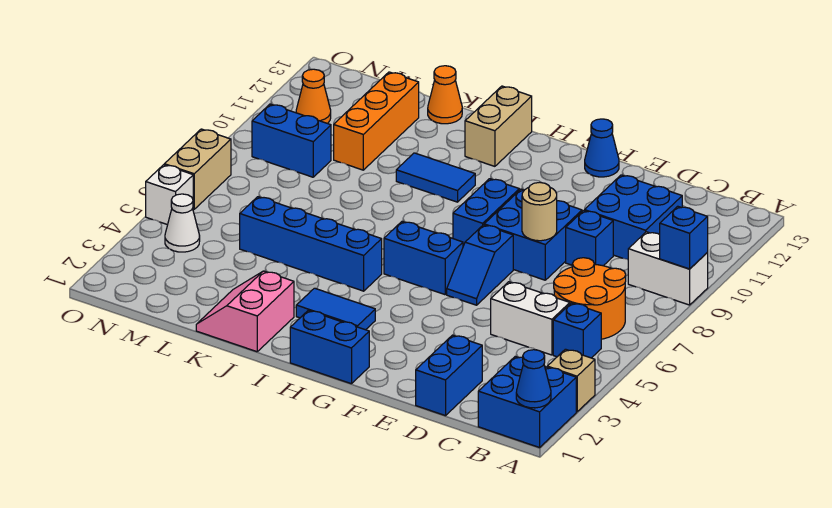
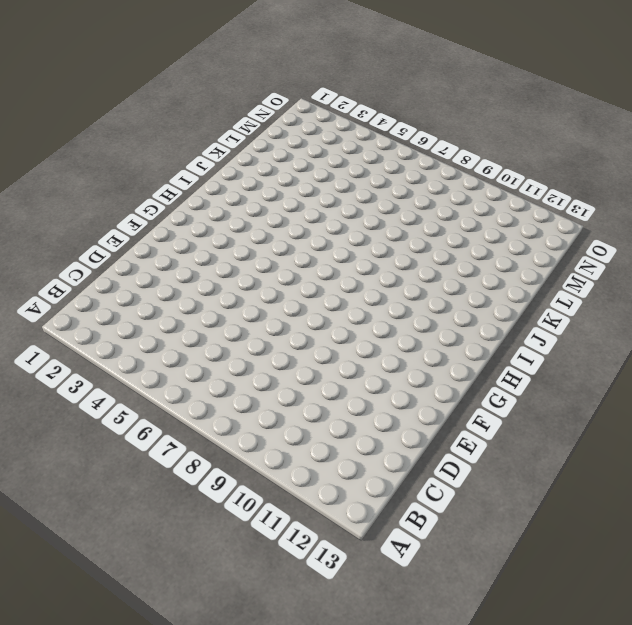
none -> blue 2x2 brick [478,357,576,447]
none -> tan 1x1 brick [547,349,595,412]
none -> white 1x2 brick [628,232,708,305]
none -> blue 1x1 brick [553,303,601,358]

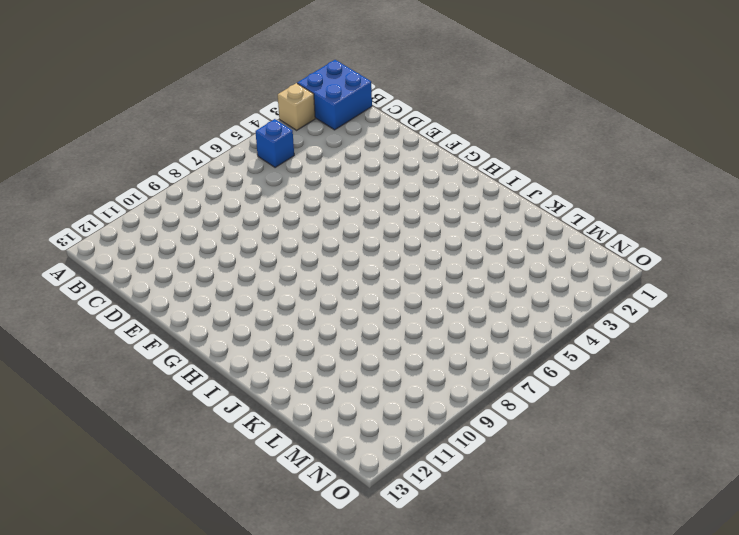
none -> white 1x2 brick [628,232,708,305]
none -> orange 2x2 round brick [554,258,626,339]
none -> white 1x2 brick [491,282,570,355]
none -> blue 2x2 brick [584,175,682,260]

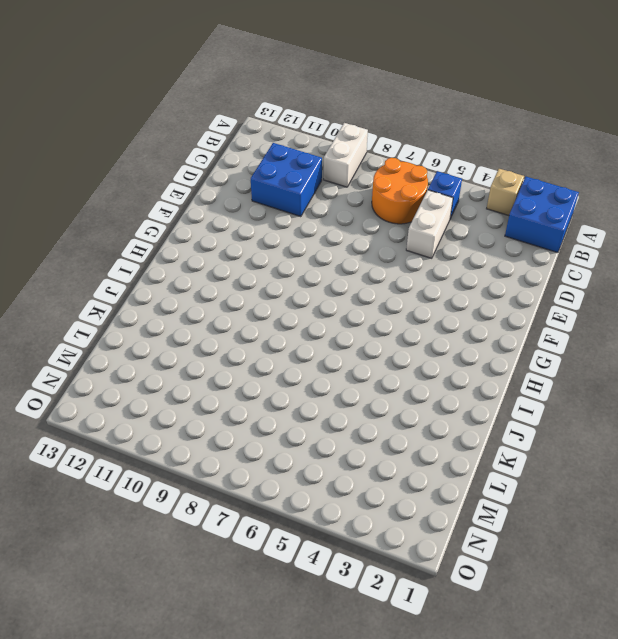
none -> blue 1x2 brick [416,335,482,416]
none -> blue 1x1 brick [566,211,613,266]
none -> blue 2x2 brick [484,189,582,280]
none -> blue 1x2 slope [447,225,513,305]

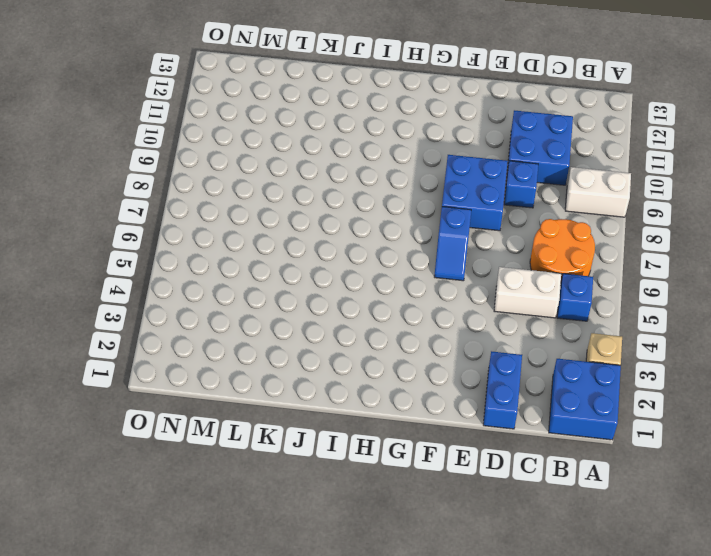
none -> blue 1x1 cone [585,119,619,177]
none -> blue 1x2 brick [290,310,369,384]
none -> blue 1x2 brick [384,222,463,295]
none -> blue 1x2 brick [453,179,519,246]

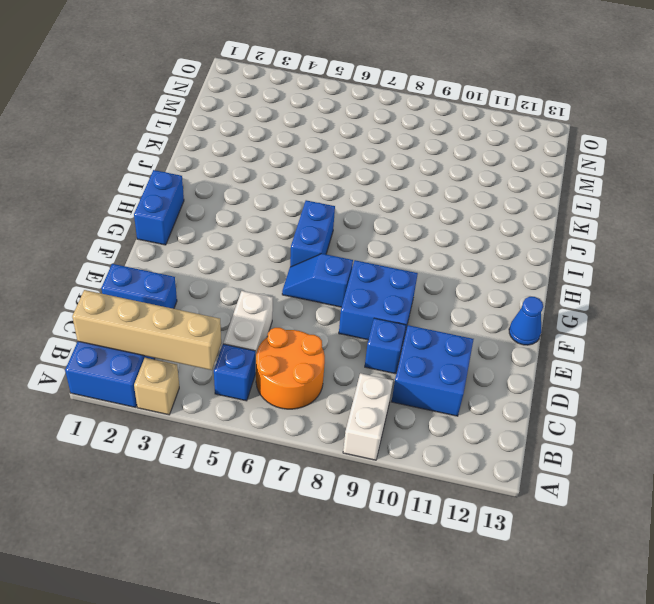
tan 1x4 brick [72,290,221,370] -> none
none -> blue 1x2 brick [453,179,519,246]
none -> blue 1x2 tile [296,288,375,330]
none -> blue 1x4 brick [240,197,382,291]
none -> blue 1x2 tile [396,153,475,202]

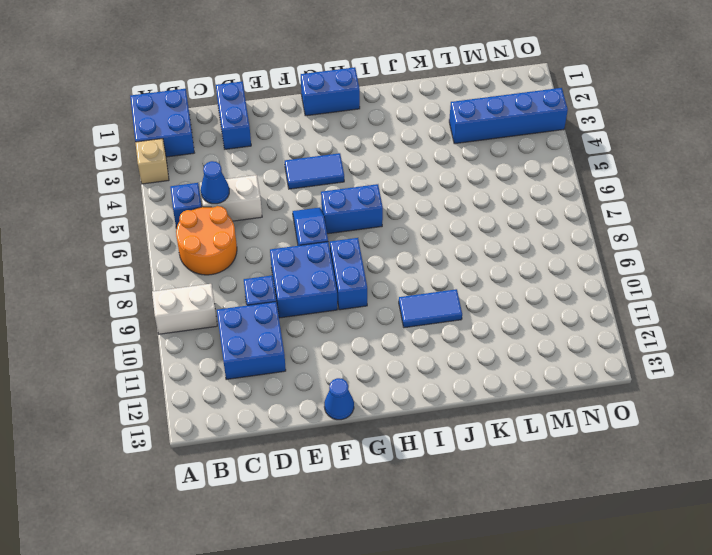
blue 1x1 cone [201,161,229,204] -> blue 1x1 cone moved to [516,350,551,408]
blue 1x2 tile [285,153,344,189] -> blue 1x2 tile moved to [296,288,375,330]
blue 1x4 brick [449,88,568,144] -> blue 1x4 brick moved to [240,197,382,291]
none -> tan 1x2 brick [465,86,532,166]
none -> pink 2x2 slope [196,271,294,352]
none -> orange 1x1 cone [428,66,462,124]
none -> orange 1x3 brick [334,72,419,170]

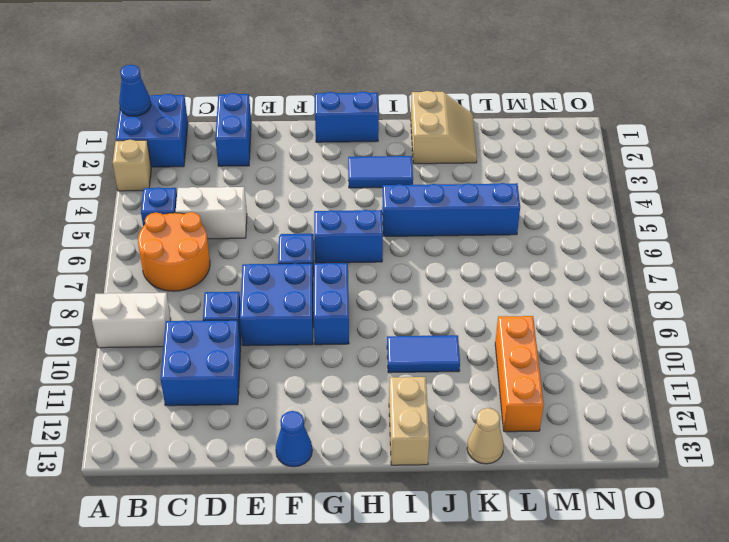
tan 2x2 slope [411,91,477,164] -> pink 2x2 slope [196,271,294,352]
tan 1x1 cone [467,408,504,464] -> orange 1x1 cone [428,66,462,124]
none -> blue 1x2 brick [252,104,331,177]
none -> white 1x1 cone [165,194,200,252]
none -> orange 1x1 cone [296,69,331,123]
none -> white 1x1 brick [146,165,193,225]

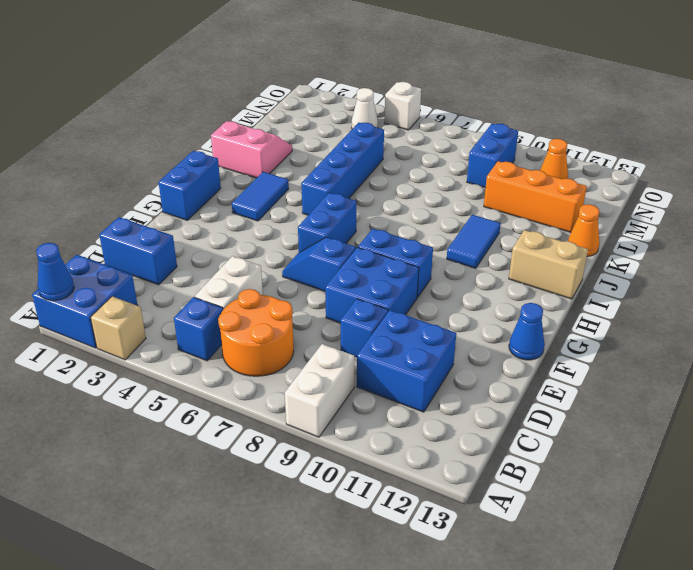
none -> tan 1x2 brick [164,129,231,209]
none -> blue 1x1 brick [660,206,708,269]
none -> tan 1x1 round brick [522,182,557,241]

